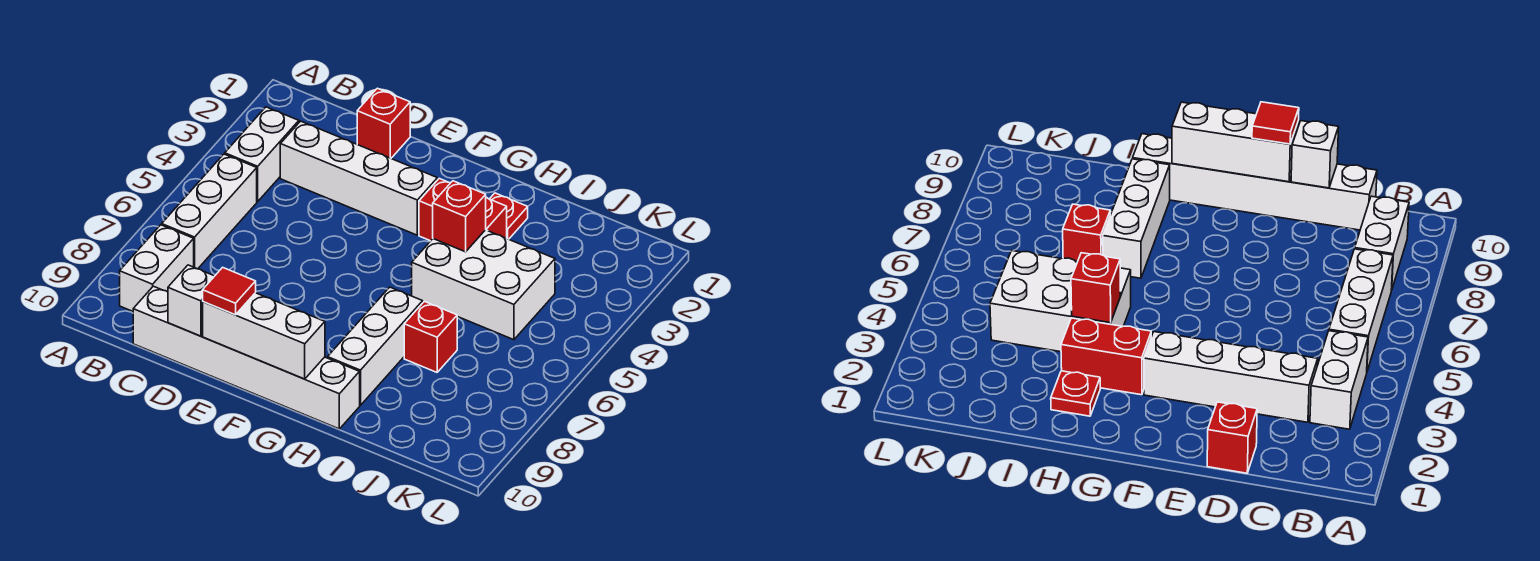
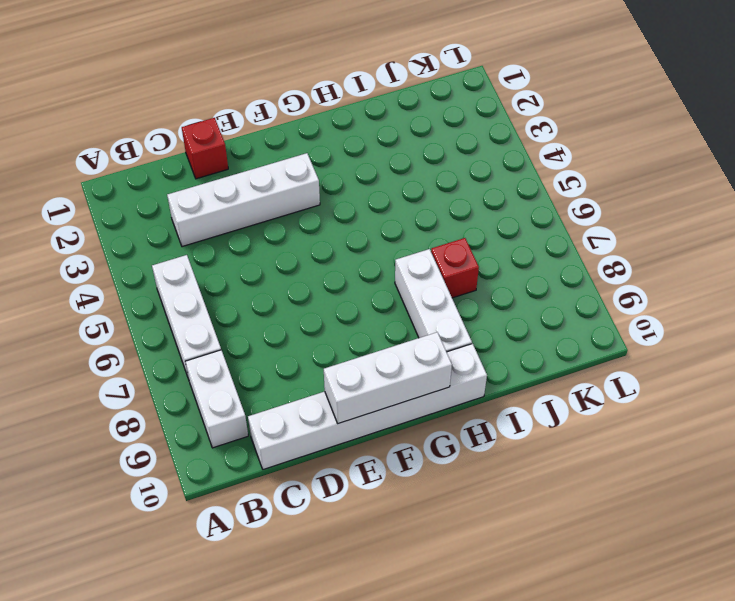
none -> white 1x2 brick [225,107,299,202]
none -> red 1x2 brick [419,179,507,241]
none -> red 1x1 plate [490,193,528,239]

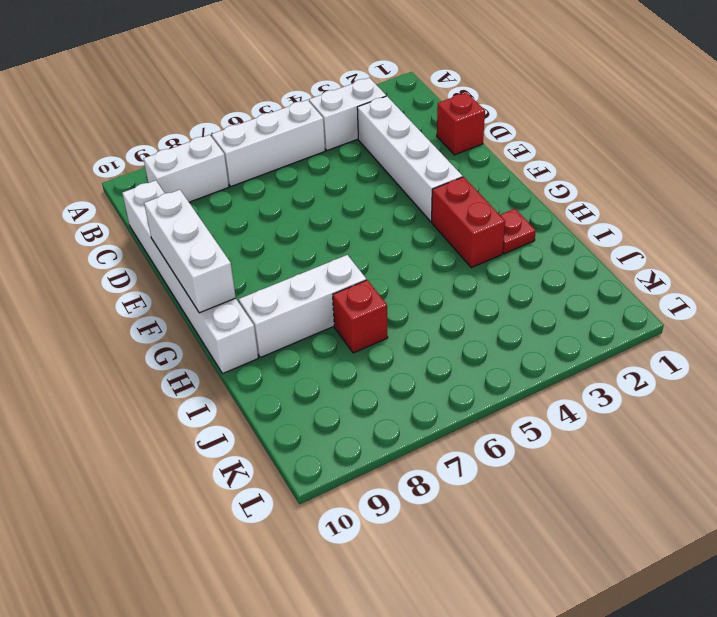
none -> white 2x3 brick [412,230,555,340]
none -> white 1x1 brick [168,265,214,336]
none -> red 1x1 brick [433,181,486,252]

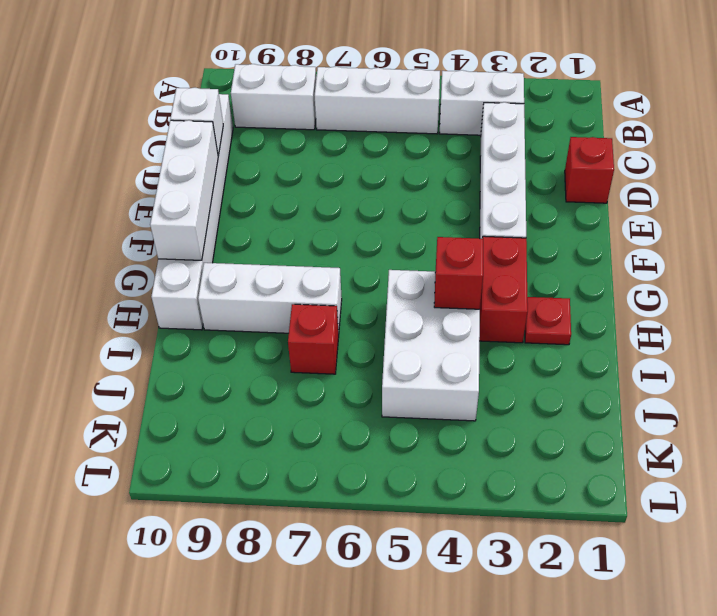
none -> red 1x1 tile [203,267,256,315]

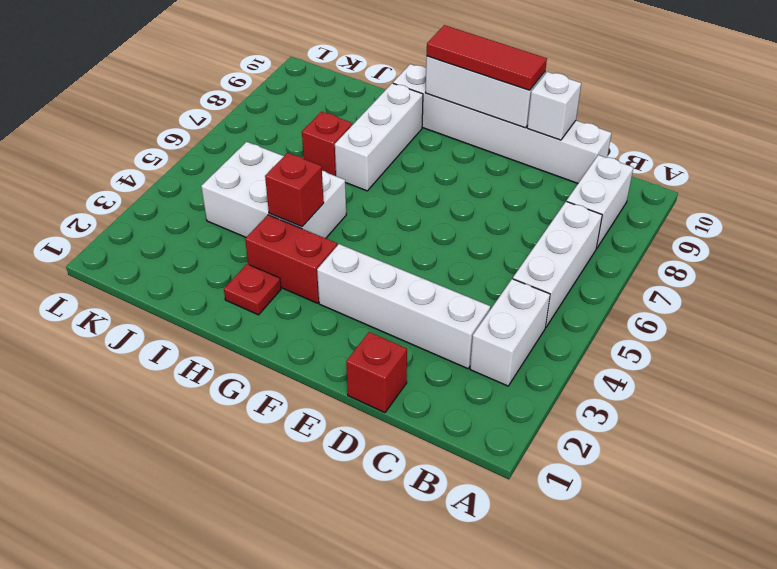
red 1x3 tile [427,25,547,90] -> red 1x1 tile [203,267,256,315]

